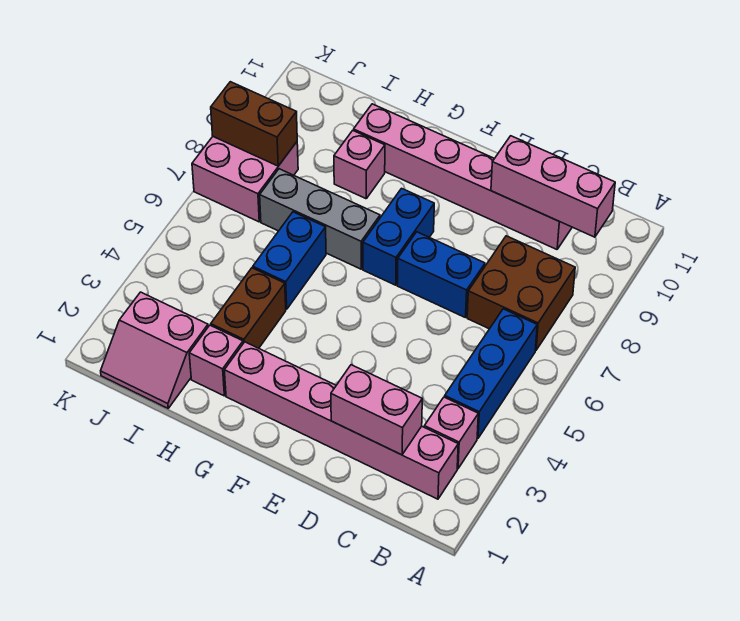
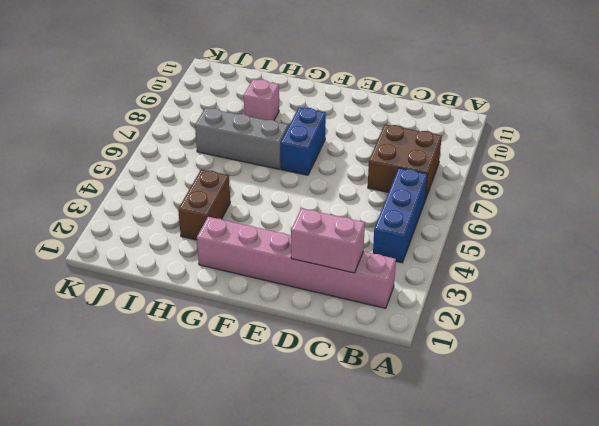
none -> pink 1x1 brick [424,397,478,469]
none -> pink 1x6 brick [354,104,572,249]
none -> blue 1x2 brick [397,232,485,318]

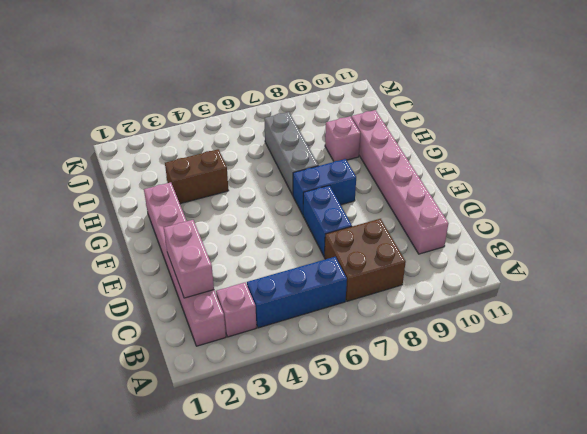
none -> pink 1x1 brick [189,325,243,396]
none -> blue 1x2 brick [253,212,326,309]
none -> pink 2x2 slope [101,292,208,408]

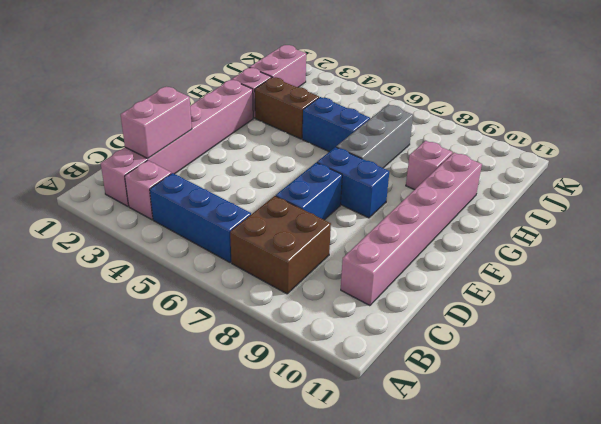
none -> pink 2x2 brick [192,137,298,222]
none -> pink 1x3 brick [491,136,615,237]
none -> brown 1x2 brick [211,82,297,166]

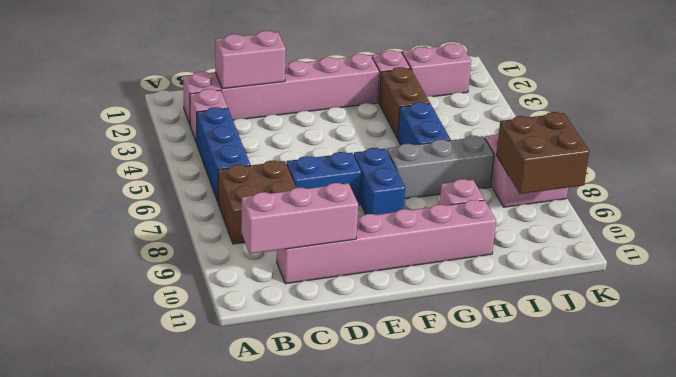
brown 2x2 brick [496,112,590,194] -> brown 1x2 brick [211,82,297,166]

